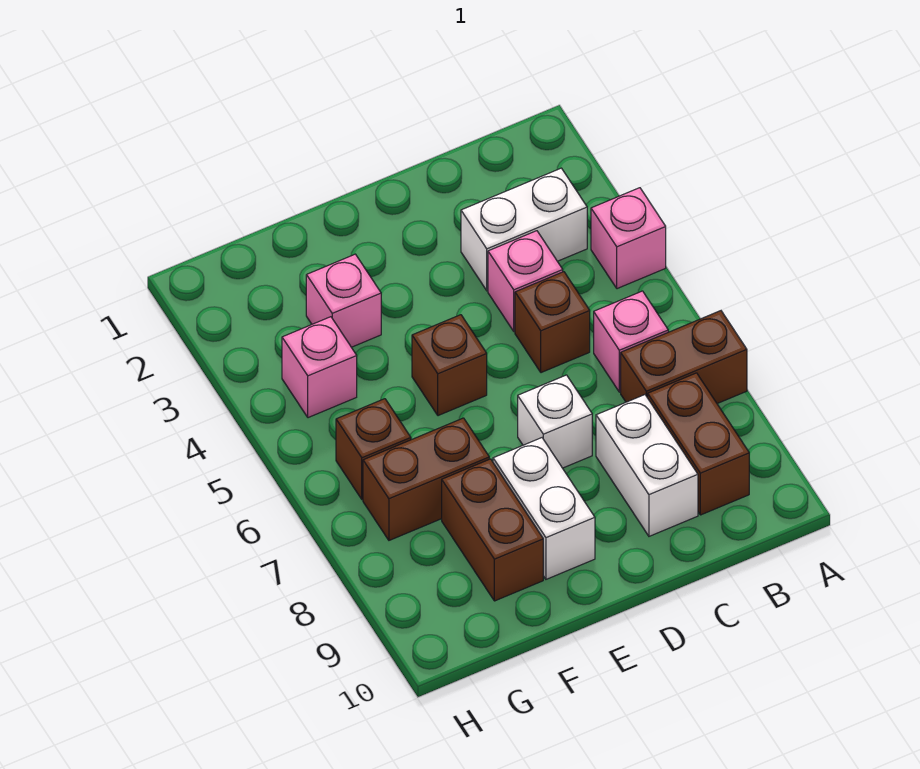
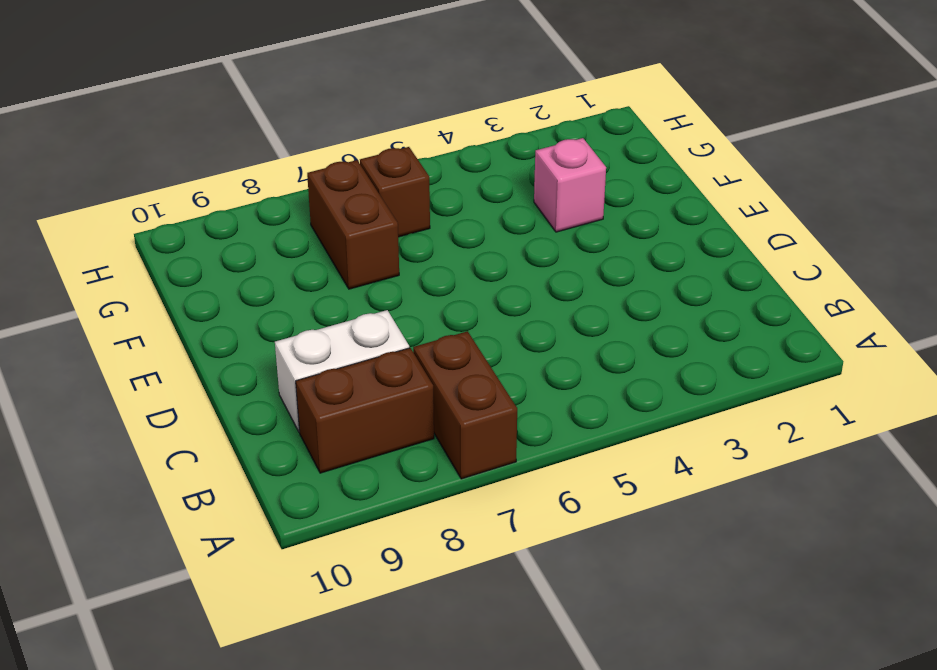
none -> pink 1x1 brick [591,188,666,289]
none -> white 1x2 brick [461,168,587,291]
none -> pink 1x1 brick [594,291,668,392]

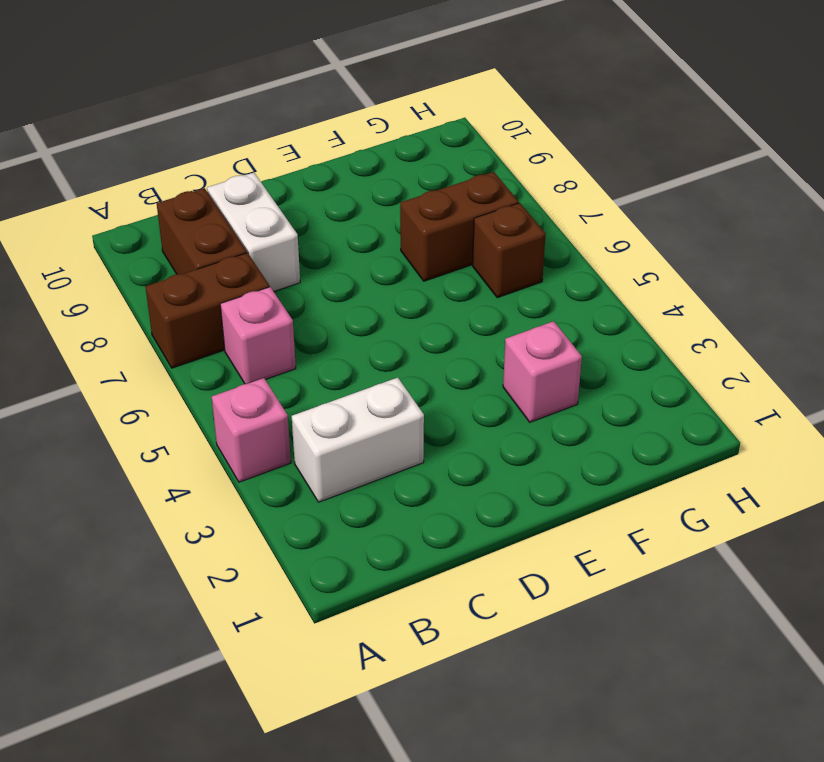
none -> pink 1x1 brick [488,231,563,332]
none -> brown 1x1 brick [515,272,590,373]
none -> white 1x1 brick [518,375,592,468]

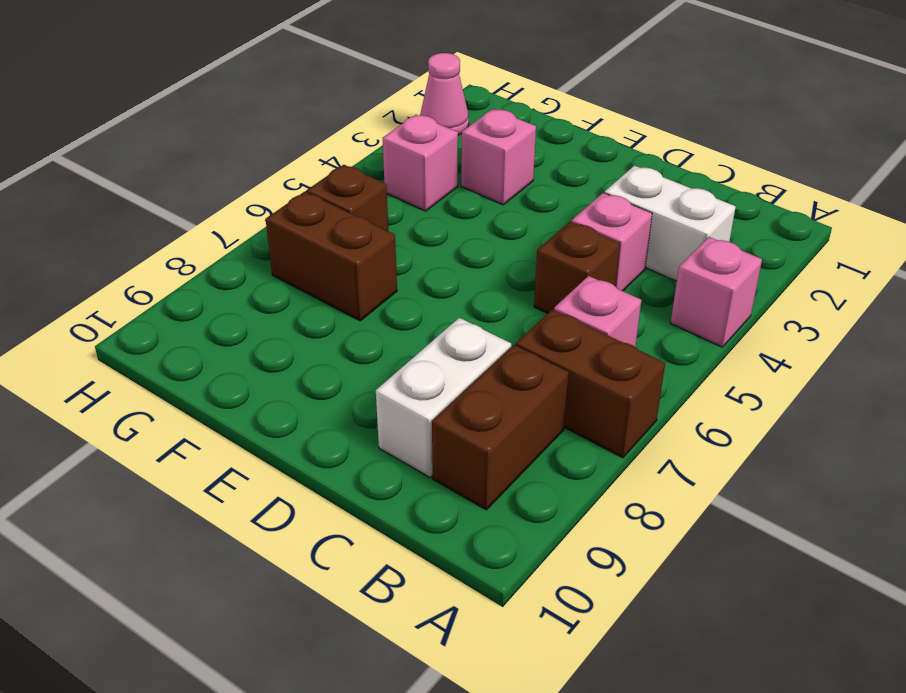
pink 1x1 cone [420,53,469,135] -> none
none -> white 1x1 brick [518,375,592,468]
none -> brown 1x1 brick [412,315,487,416]
none -> white 1x2 brick [493,438,595,579]

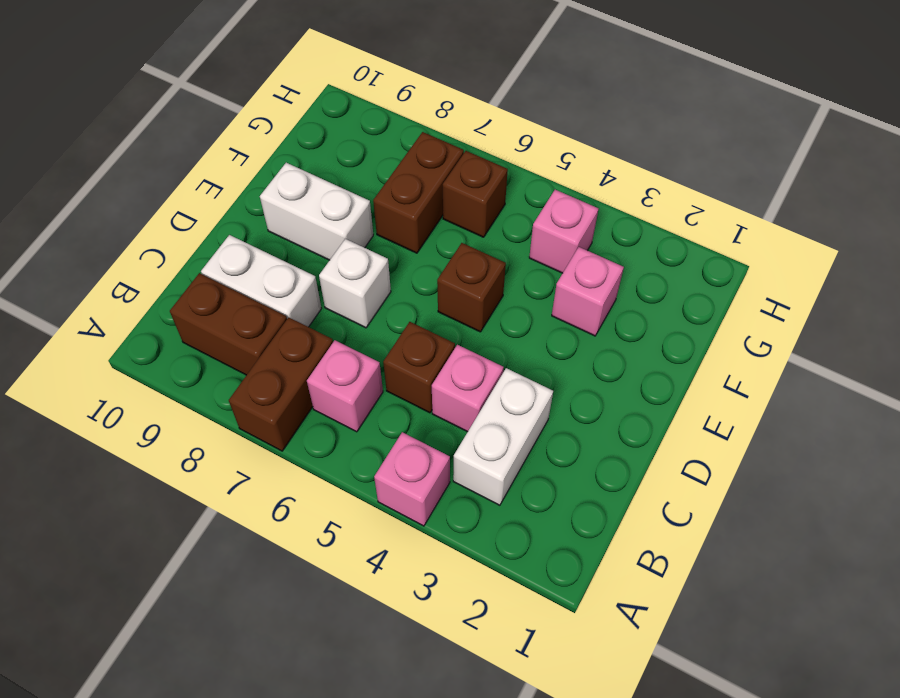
none -> brown 1x2 brick [442,459,543,601]

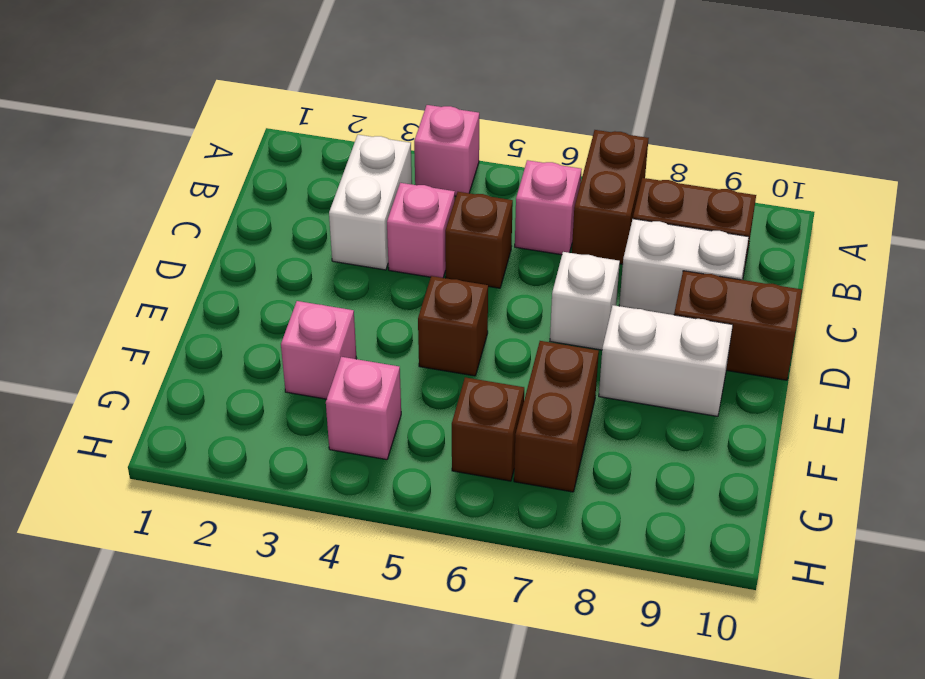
brown 1x2 brick [674,271,802,380] -> brown 1x2 brick moved to [442,459,543,601]

